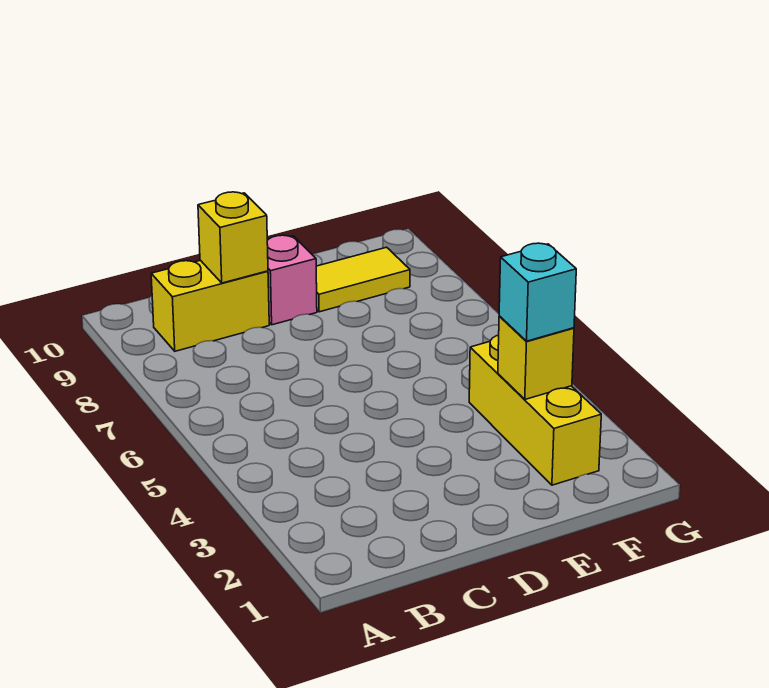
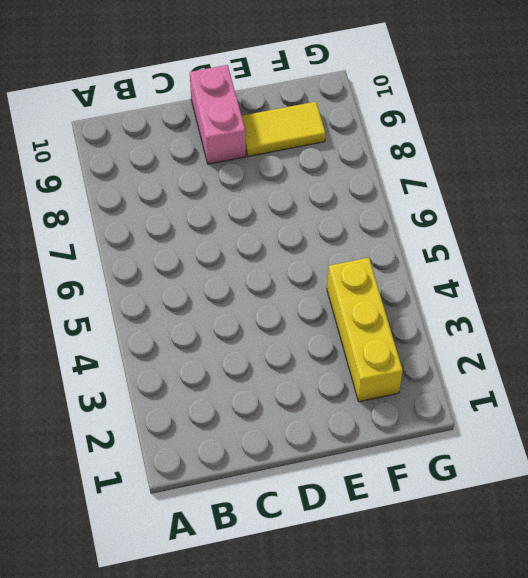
pink 1x2 brick [190,65,246,164] -> pink 1x1 brick [267,235,317,325]
none -> yellow 1x2 brick [151,260,269,351]
none -> yellow 1x1 brick [198,192,268,283]

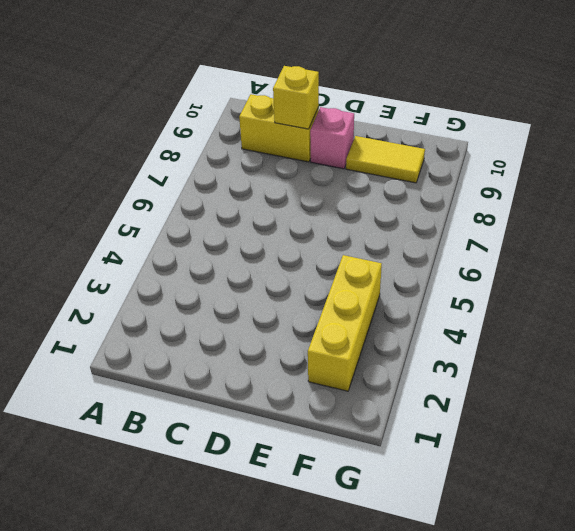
none -> yellow 1x1 brick [498,316,574,399]
none -> cyan 1x1 brick [499,243,576,341]

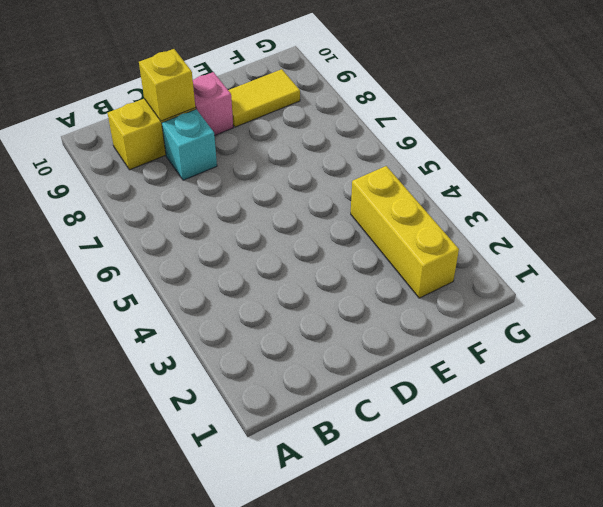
cyan 1x1 brick [162,109,217,180] -> cyan 1x1 brick moved to [499,243,576,341]
none -> yellow 1x1 brick [498,316,574,399]

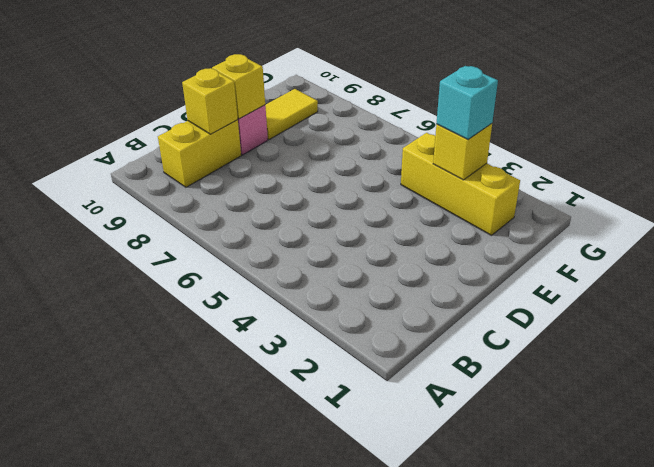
yellow 1x1 brick [212,54,265,119] -> none

